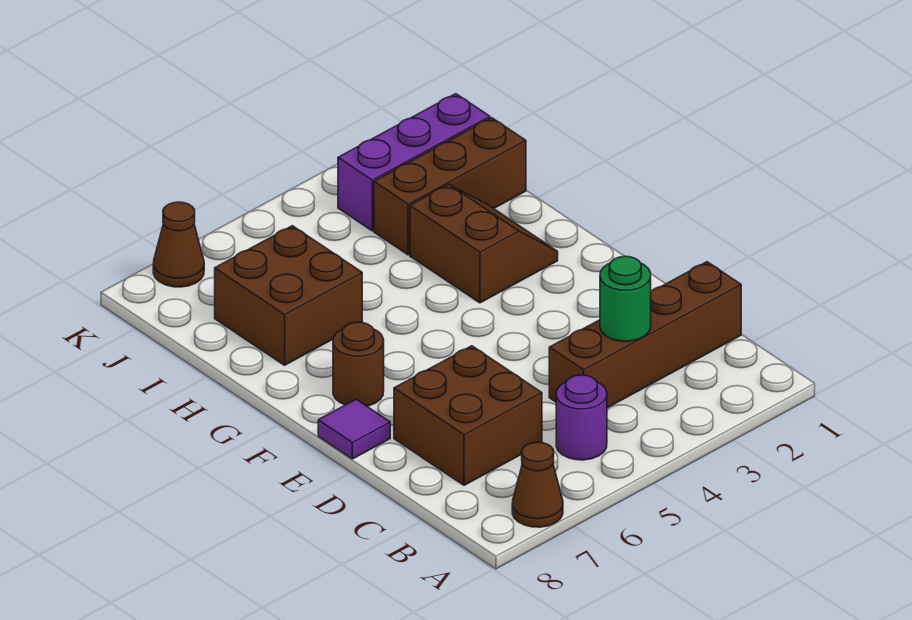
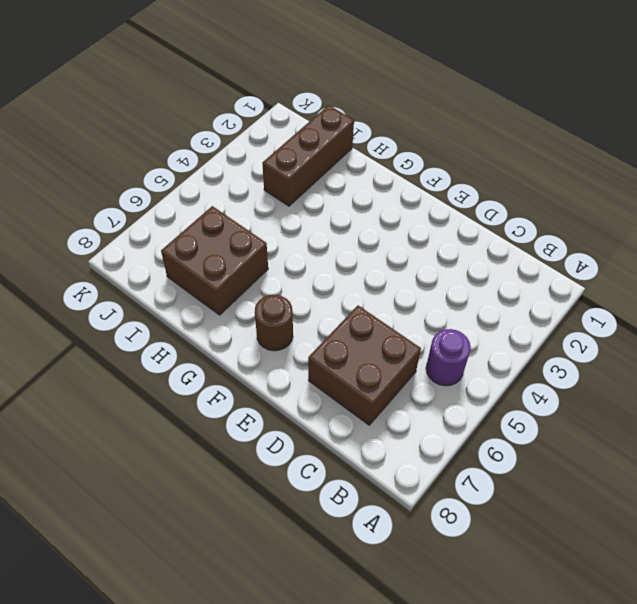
none -> brown 1x1 cone [512,442,563,527]
none -> brown 1x4 brick [549,262,741,408]
none -> purple 1x1 tile [318,399,390,459]

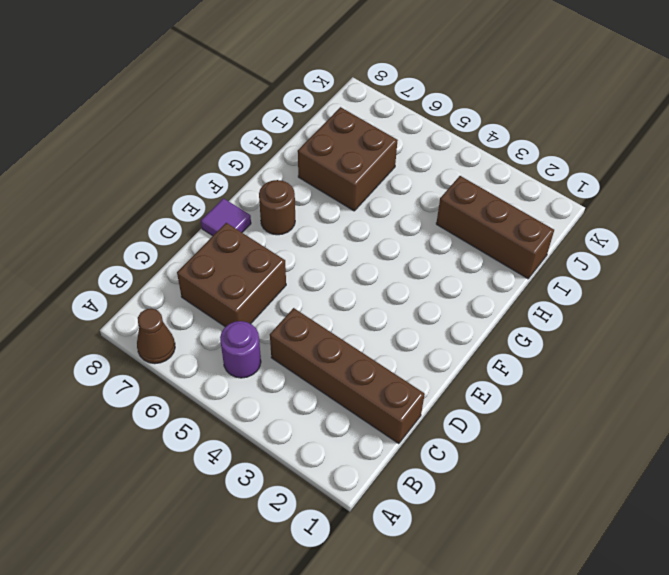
none -> brown 2x2 slope [410,184,558,303]
none -> purple 1x3 brick [338,94,490,231]
none -> brown 1x1 cone [153,202,204,287]

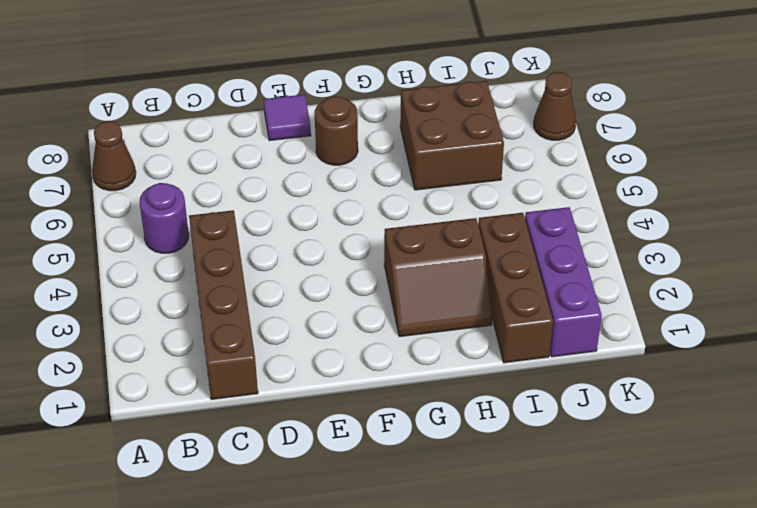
none -> brown 2x2 brick [394,346,542,485]
none -> green 1x1 round brick [600,256,651,341]

